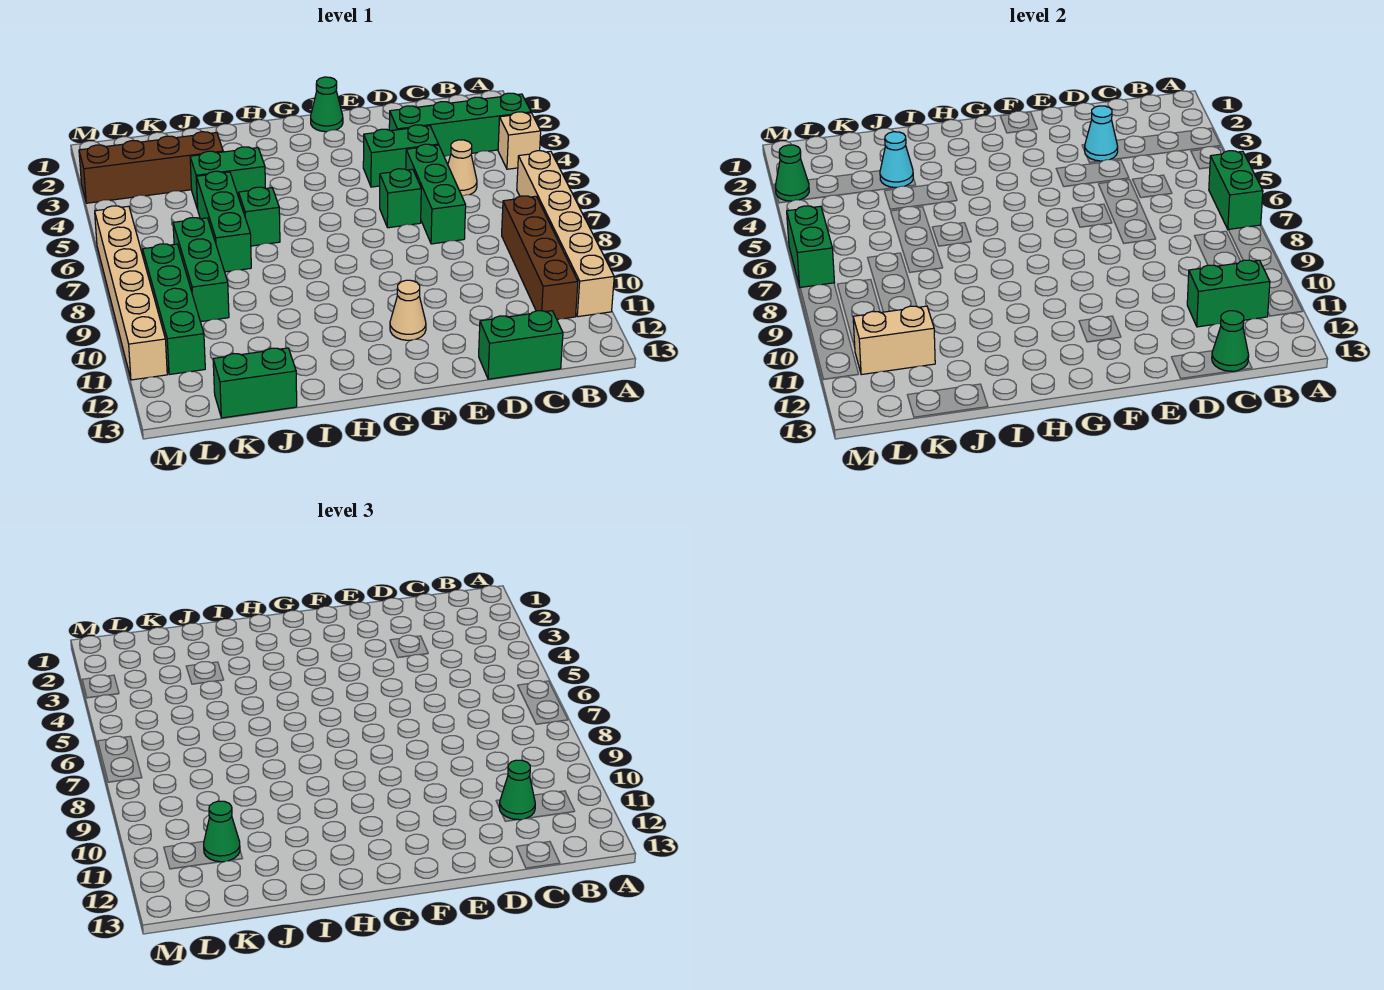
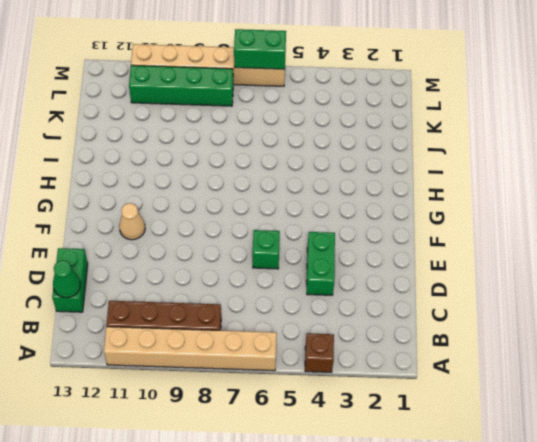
brown 1x1 brick [305,333,334,372] -> tan 1x1 brick [498,112,541,169]
none -> green 1x4 brick [389,93,531,157]
none -> tan 1x1 cone [448,140,477,196]
none -> green 1x3 brick [406,144,466,244]

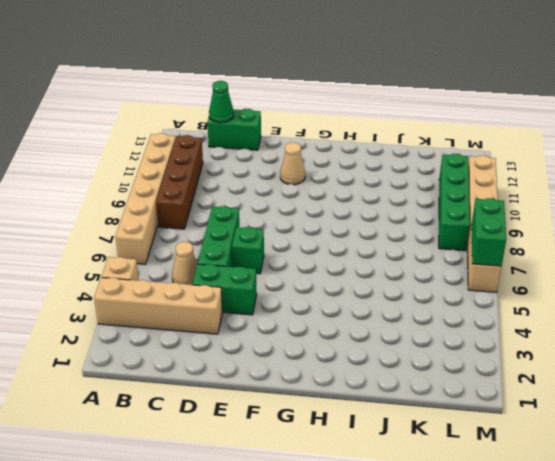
tan 1x4 brick [94,278,222,334] -> green 1x4 brick [389,93,531,157]
none -> green 1x1 cone [311,77,343,132]
none -> green 1x2 brick [190,147,265,208]
none -> green 1x1 brick [239,187,280,246]

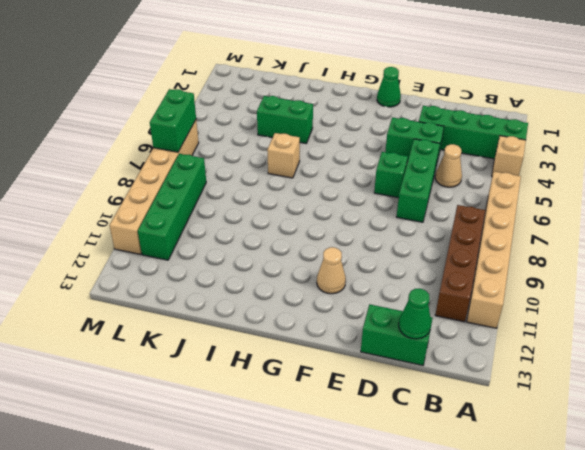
tan 1x1 brick [267,133,300,178] -> green 1x1 brick [239,187,280,246]
none -> brown 1x4 brick [79,132,223,203]
none -> green 1x3 brick [196,171,251,272]
none -> green 1x2 brick [213,348,297,418]

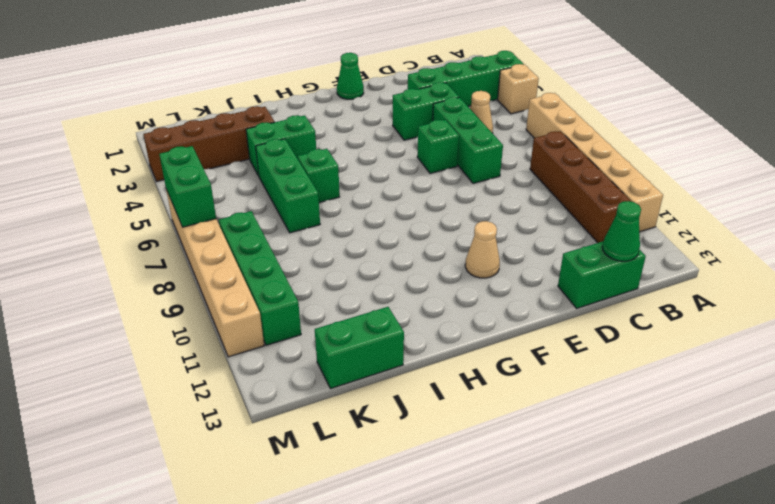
none -> green 1x3 brick [173,217,229,322]
none -> green 1x2 brick [1209,151,1263,230]
none -> green 1x2 brick [1187,260,1270,327]

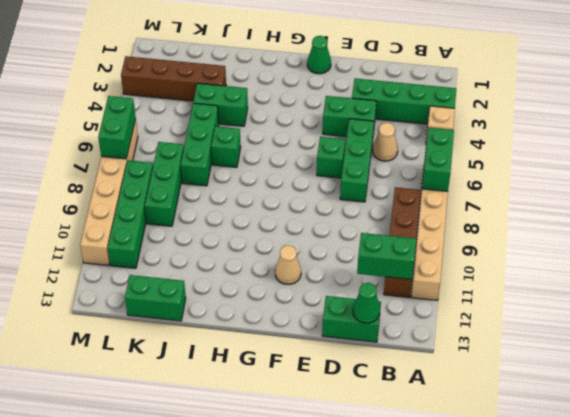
none -> cyan 1x1 cone [1085,106,1118,161]
none -> cyan 1x1 cone [880,132,913,188]
none -> tan 1x2 brick [853,306,935,375]

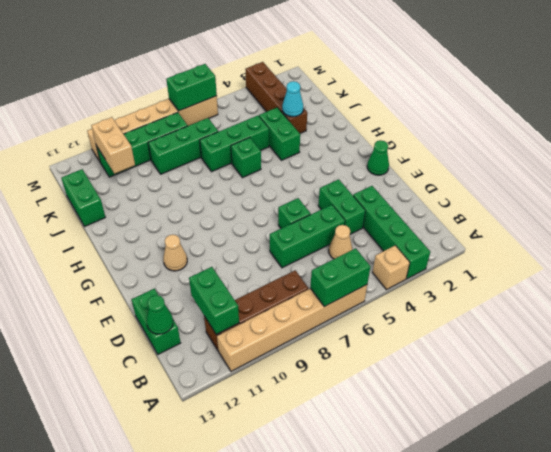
none -> cyan 1x1 cone [1085,106,1118,161]
none -> green 1x1 cone [775,145,809,201]
none -> green 1x1 cone [499,760,535,820]

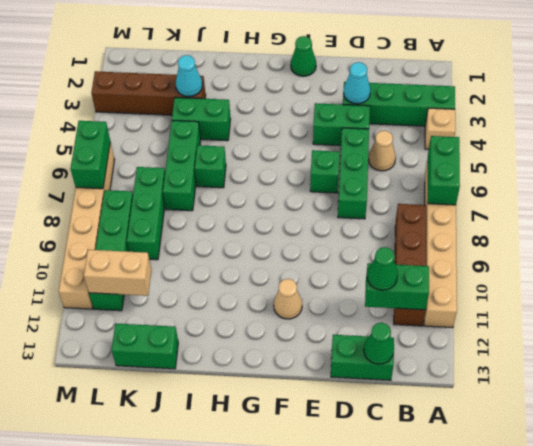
none -> green 1x1 cone [775,145,809,201]
none -> green 1x1 cone [204,801,240,862]

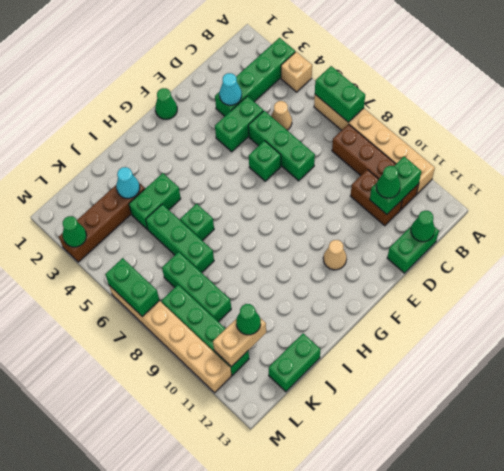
brown 1x2 brick [350,170,402,226] -> none

